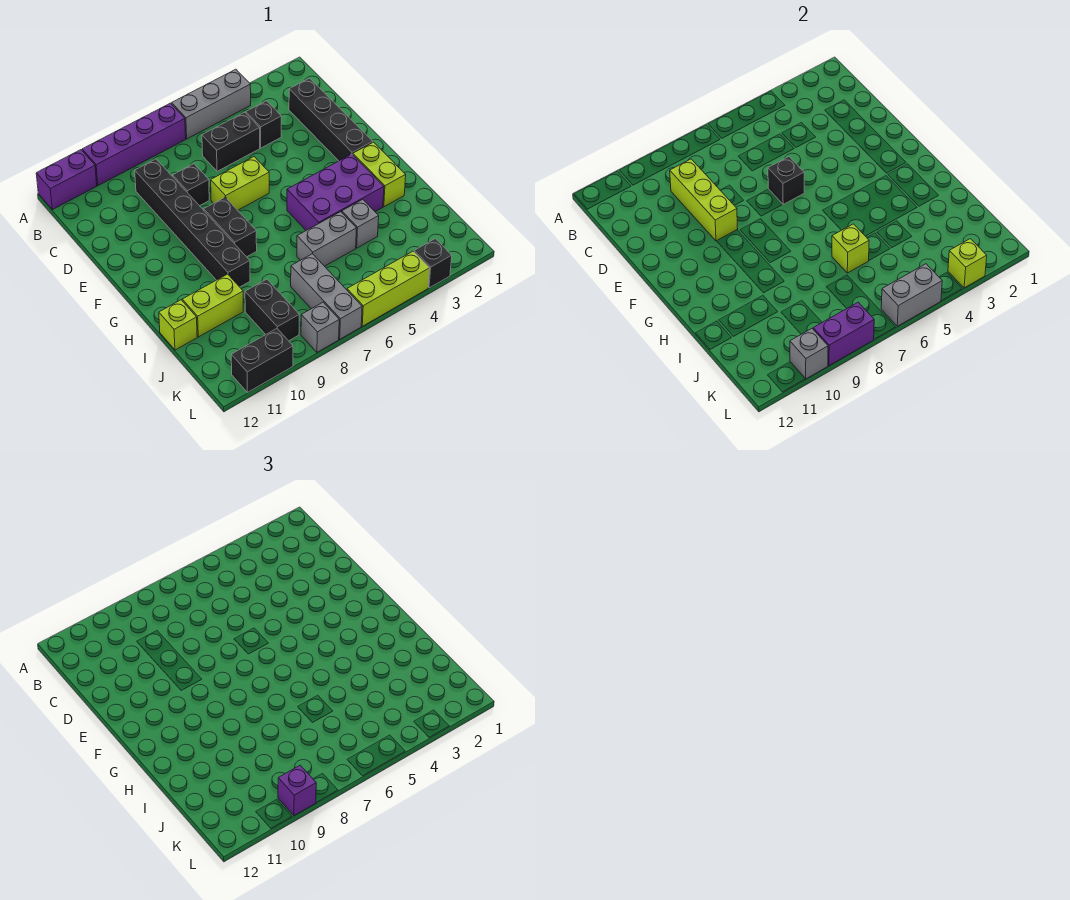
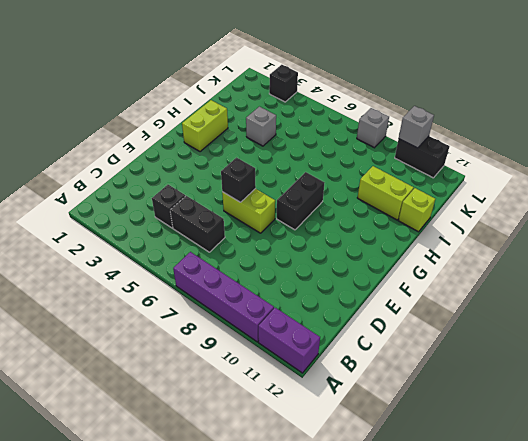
none -> grey 1x3 brick [172,69,251,139]
none -> black 1x4 brick [289,78,373,161]
none -> black 1x6 brick [135,159,250,287]
none -> black 1x1 brick [173,164,209,206]

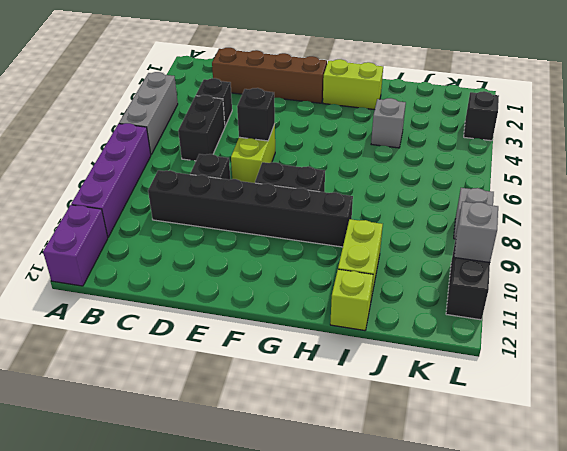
brown 1x4 brick [212,48,327,103] -> black 1x4 brick [289,78,373,161]
none -> purple 2x3 brick [287,154,384,230]
none -> grey 1x2 brick [297,212,356,266]
none -> grey 1x3 brick [291,254,362,339]
none -> black 1x2 brick [245,279,299,341]

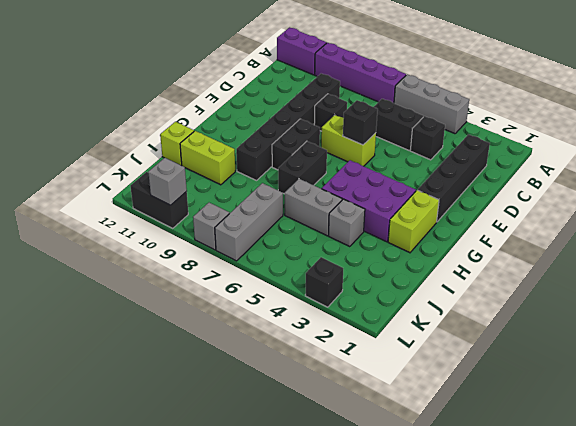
black 1x2 brick [278,141,327,194] -> black 1x2 brick moved to [245,279,299,341]
none -> lime 1x3 brick [347,251,430,326]
none -> lime 1x3 brick [670,159,738,241]
none -> lime 1x1 brick [832,224,869,273]
none -> lime 1x1 brick [948,239,987,288]

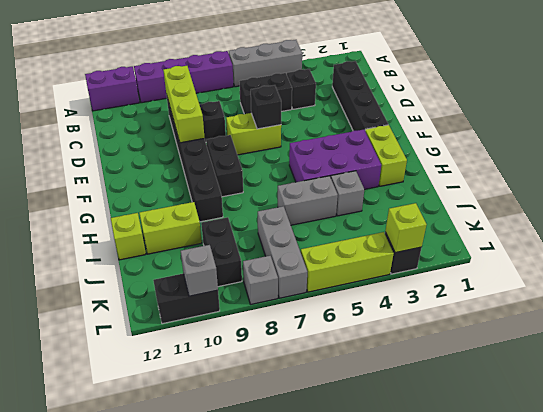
none -> lime 1x1 brick [832,224,869,273]
none -> grey 1x2 brick [881,264,942,326]
none -> purple 1x2 brick [813,302,874,366]
none -> purple 1x1 brick [278,765,316,816]

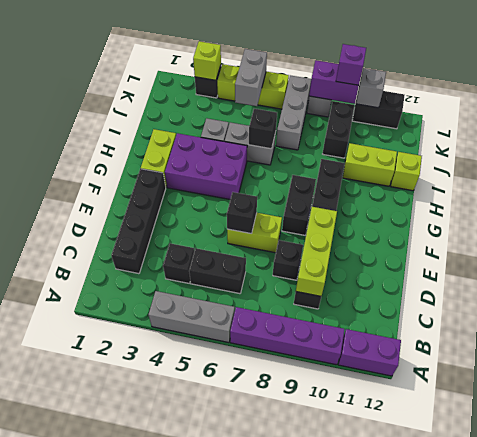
black 1x1 brick [249,108,277,149] -> lime 1x1 brick [832,224,869,273]
grey 1x2 brick [235,49,267,106] -> grey 1x2 brick turned to [881,264,942,326]

